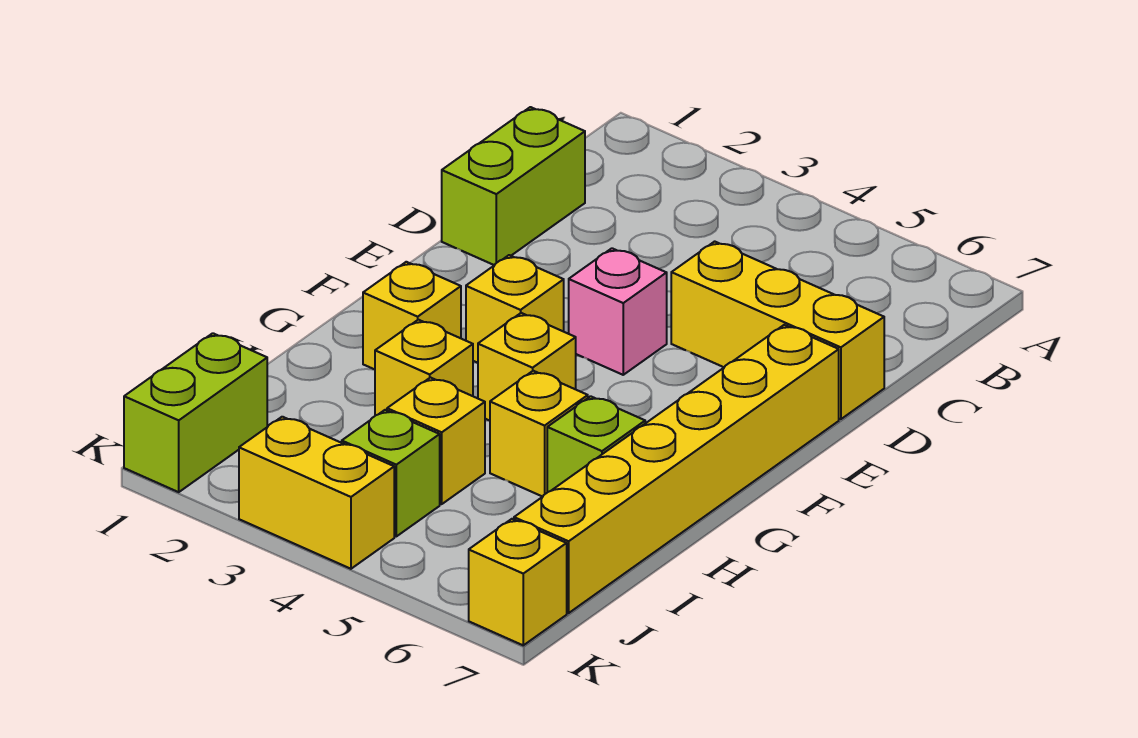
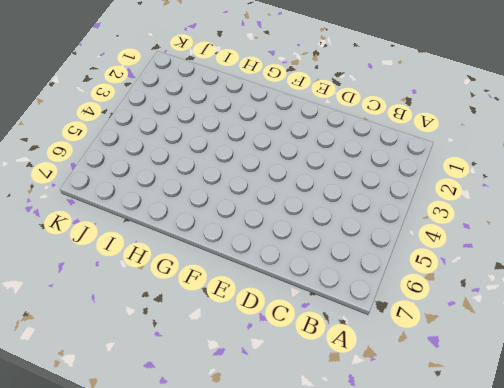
none -> lime 1x2 brick [442,107,585,265]
none -> yellow 1x3 brick [671,241,884,419]
none -> pink 1x1 brick [568,248,667,375]

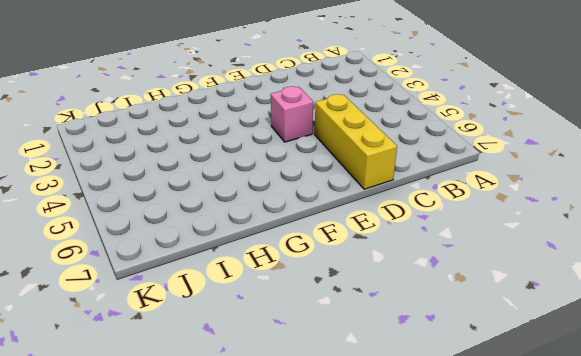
none -> lime 1x2 brick [442,107,585,265]
none -> yellow 1x6 brick [514,325,839,613]
none -> yellow 1x1 brick [466,255,564,363]

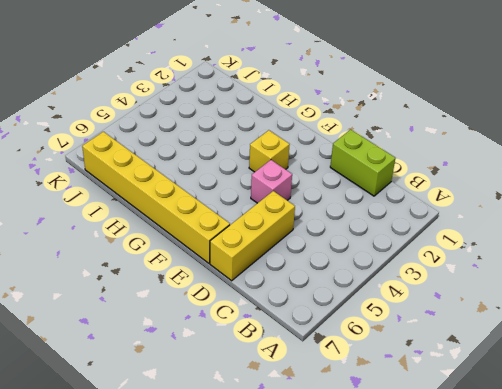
none -> yellow 1x1 brick [363,262,461,369]
none -> yellow 1x1 brick [478,313,576,421]
none -> yellow 1x1 brick [375,320,473,416]

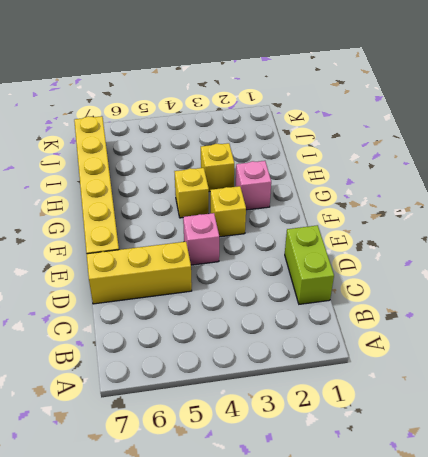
pink 1x1 brick [236,161,271,210] -> yellow 1x1 brick [363,262,461,369]
none -> yellow 1x1 brick [490,371,588,497]
none -> lime 1x1 brick [547,396,645,492]
none -> yellow 1x1 brick [387,378,485,504]

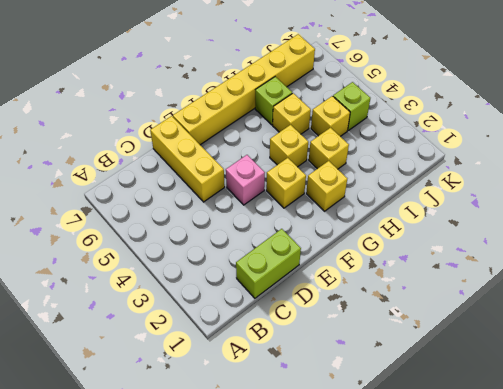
none -> lime 1x2 brick [124,333,267,492]
none -> yellow 1x2 brick [239,417,394,569]
none -> yellow 1x1 brick [469,519,567,645]

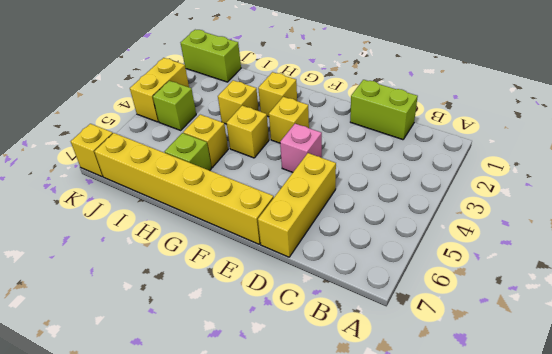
none -> yellow 1x1 brick [387,378,485,504]

